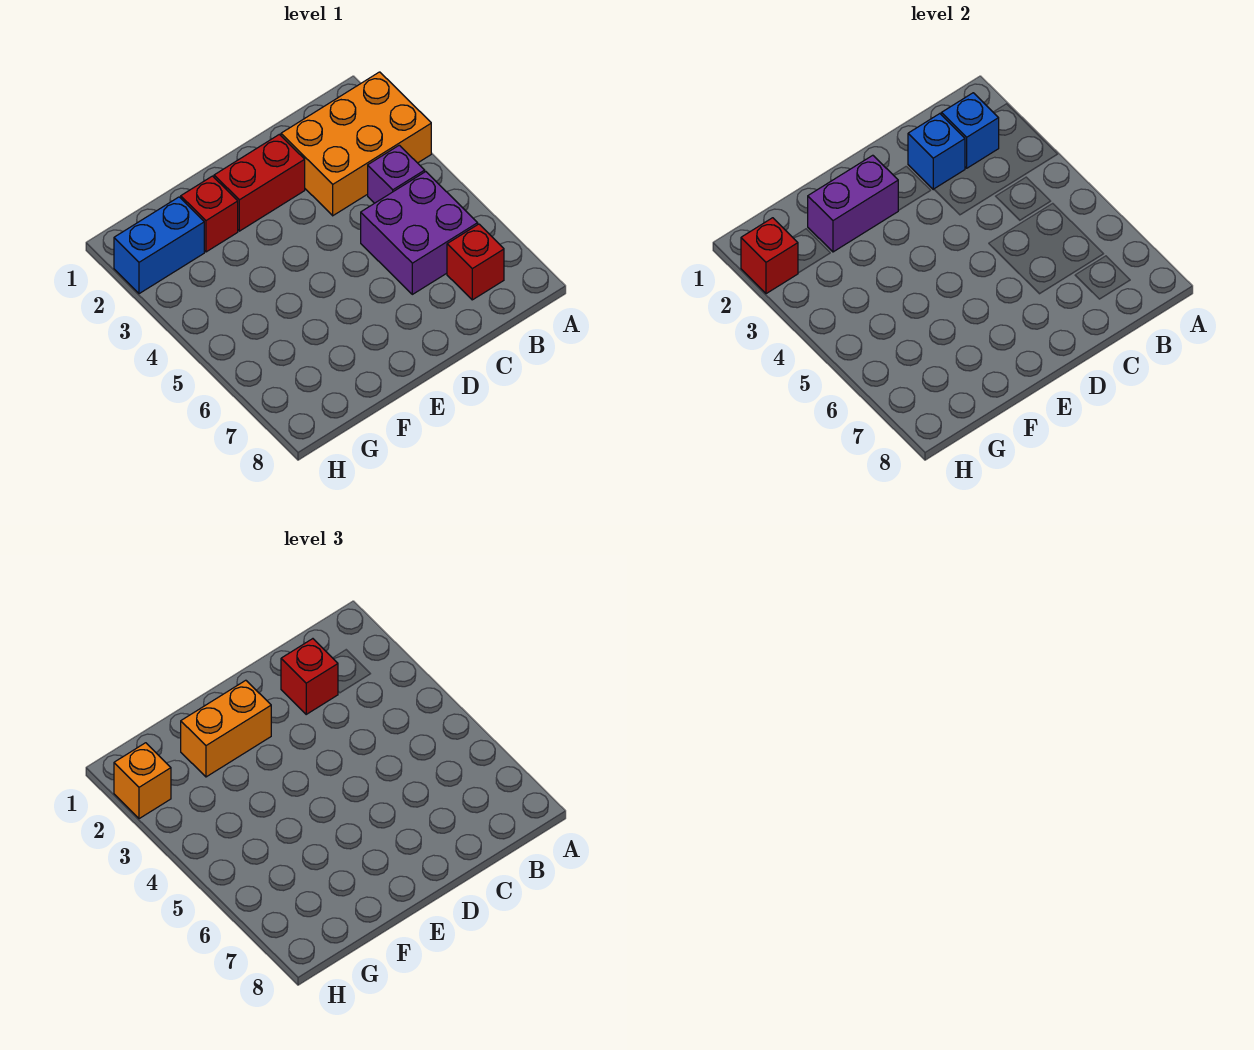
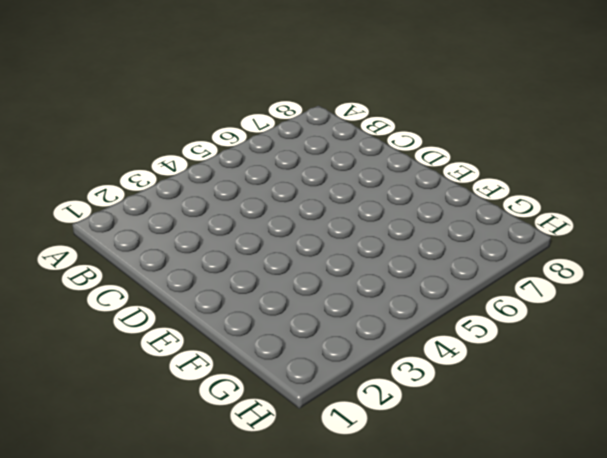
none -> orange 2x3 brick [281,72,431,216]
none -> purple 1x1 brick [368,145,425,203]
none -> purple 2x2 brick [361,172,478,294]

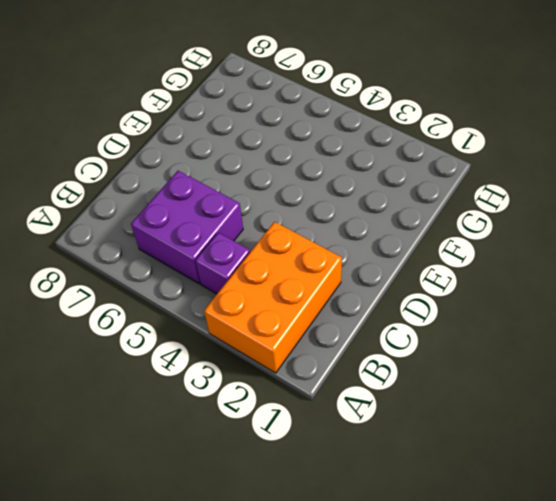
none -> red 1x1 brick [447,224,504,300]
none -> red 1x2 brick [214,134,305,231]
none -> red 1x1 brick [181,176,238,252]

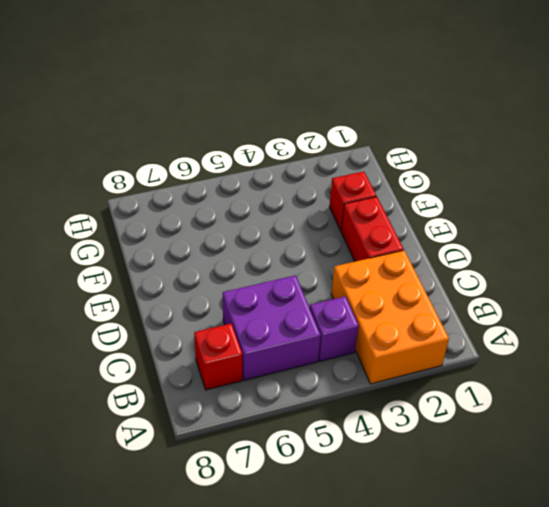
none -> blue 1x2 brick [114,197,204,294]
none -> blue 1x1 brick [941,93,999,168]
none -> blue 1x1 brick [908,114,965,189]

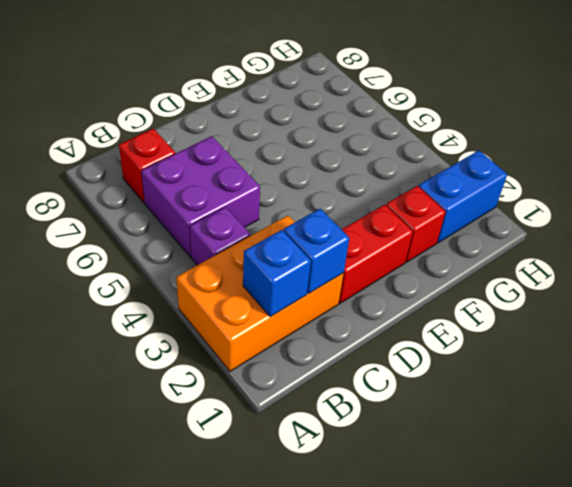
none -> purple 1x2 brick [808,155,898,252]
none -> red 1x1 brick [741,218,798,294]
none -> red 1x1 brick [281,639,338,714]

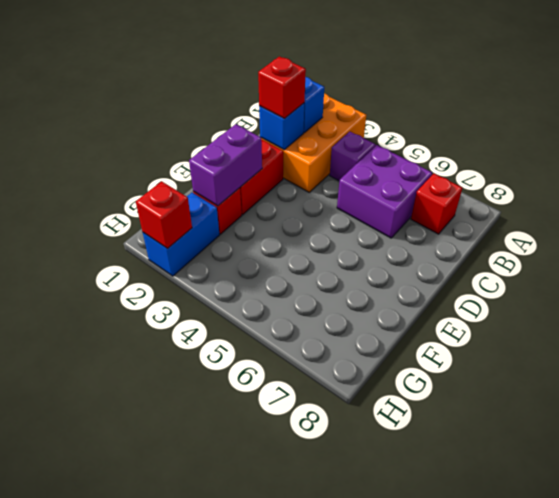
none -> orange 1x2 brick [181,680,271,777]
none -> orange 1x1 brick [114,743,171,819]

